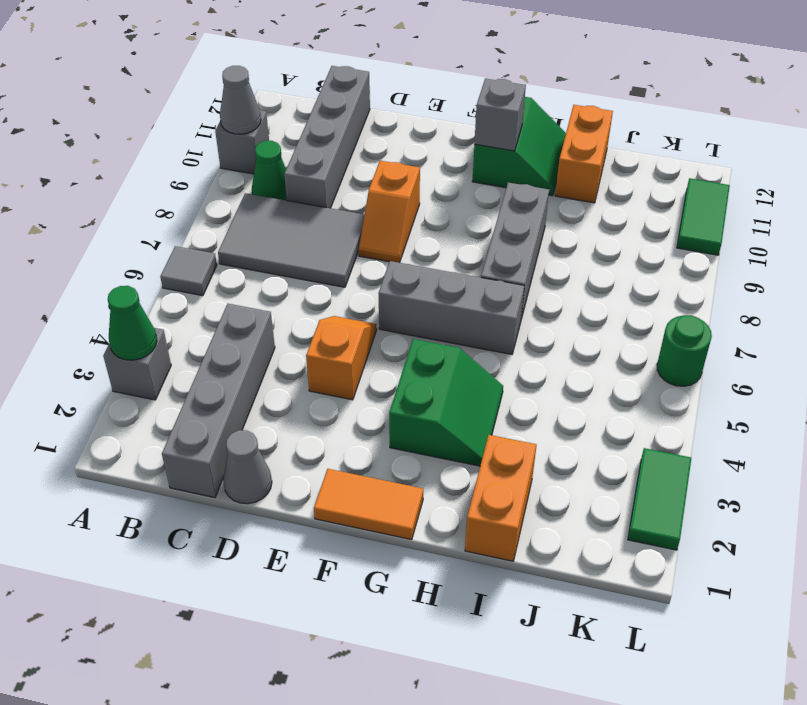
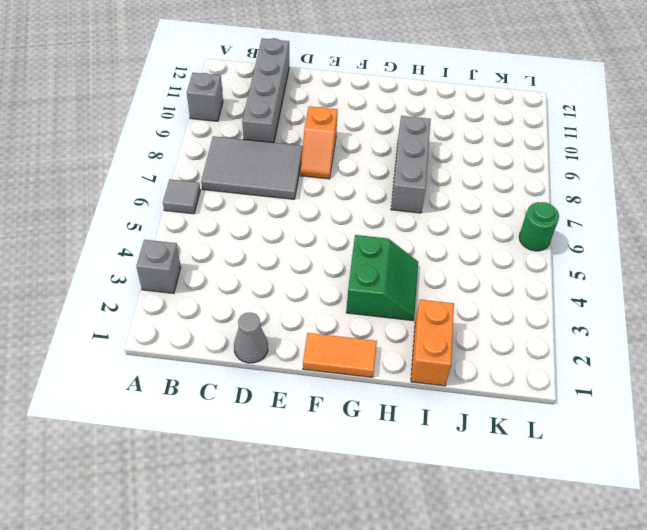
none -> green 1x1 cone [252,141,287,200]
none -> grey 1x4 brick [162,304,275,498]
none -> orange 1x2 slope [306,316,377,400]

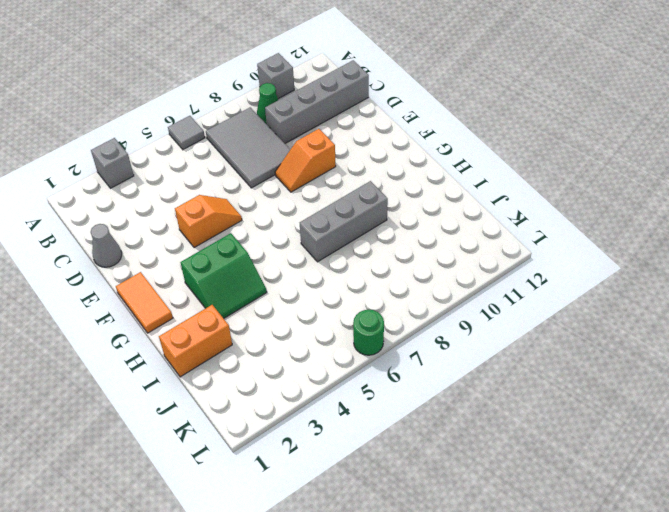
none -> grey 1x4 brick [162,304,275,498]
none -> grey 1x3 brick [378,261,524,354]
none -> green 2x2 slope [472,97,566,196]

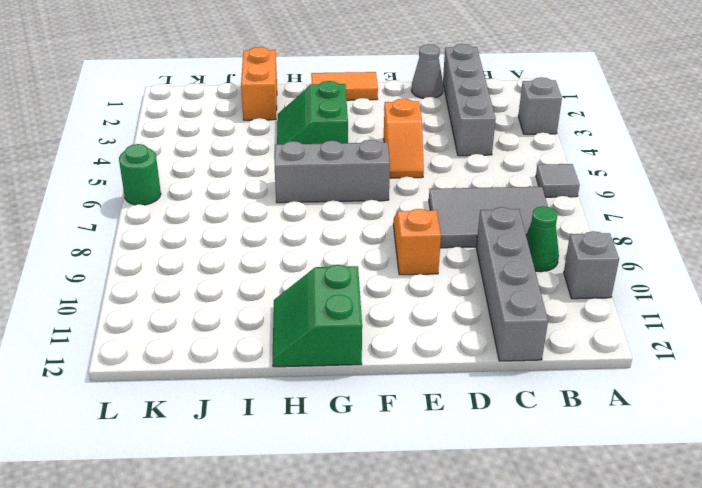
none -> grey 1x3 brick [481,182,549,319]
none -> orange 1x2 brick [555,105,613,203]
none -> green 1x2 tile [628,448,691,550]

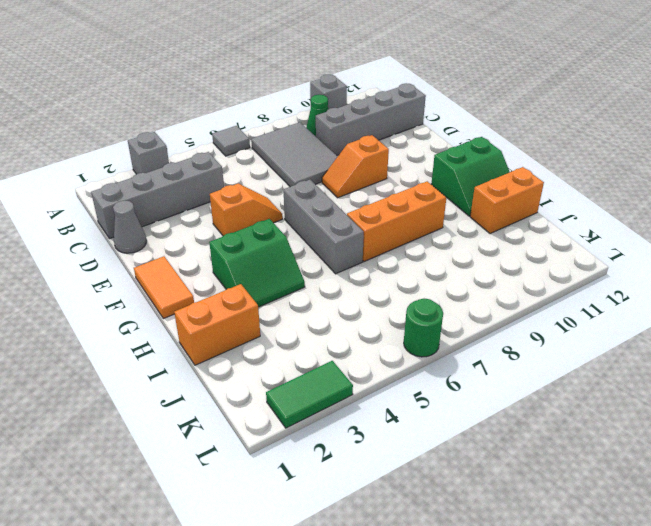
orange 1x3 brick [347,181,446,261] -> grey 1x3 brick [481,182,549,319]
none -> green 1x2 tile [677,178,730,255]
none -> green 1x1 cone [108,286,157,360]
none -> grey 1x1 cone [220,66,261,134]

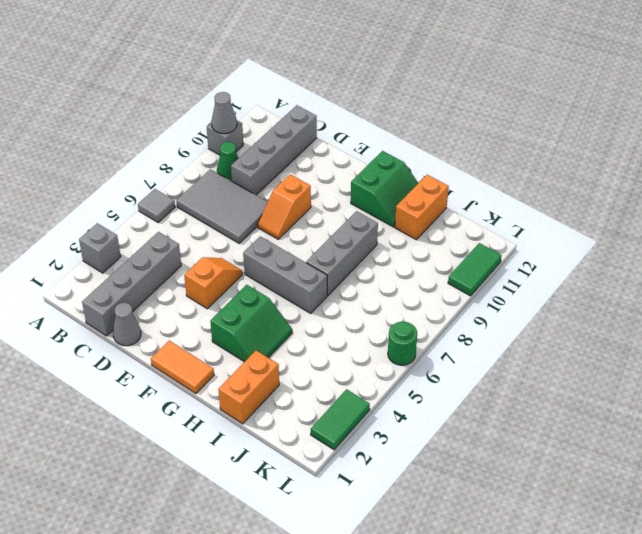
none -> green 1x1 cone [108,286,157,360]
none -> grey 1x1 brick [474,78,526,151]

